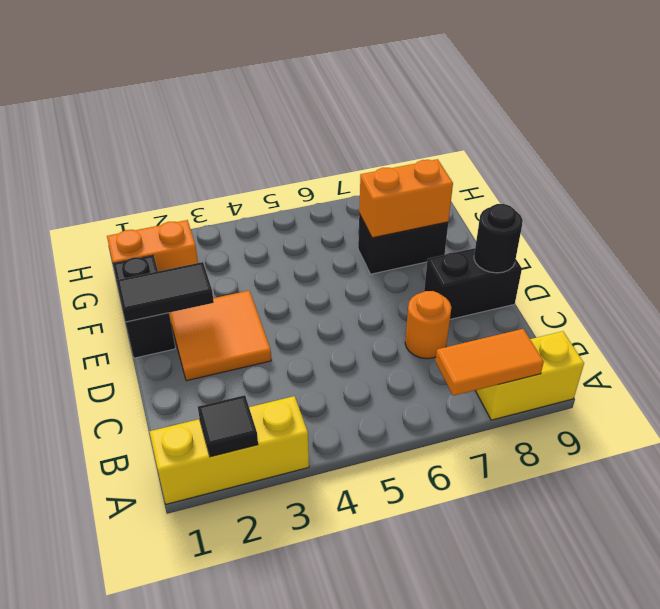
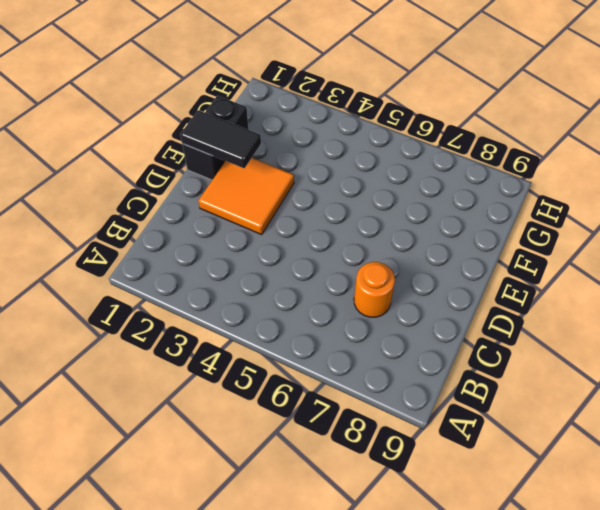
none -> yellow 1x3 brick [149,396,309,504]
none -> yellow 1x2 brick [475,331,584,420]
none -> black 1x2 brick [424,248,522,319]

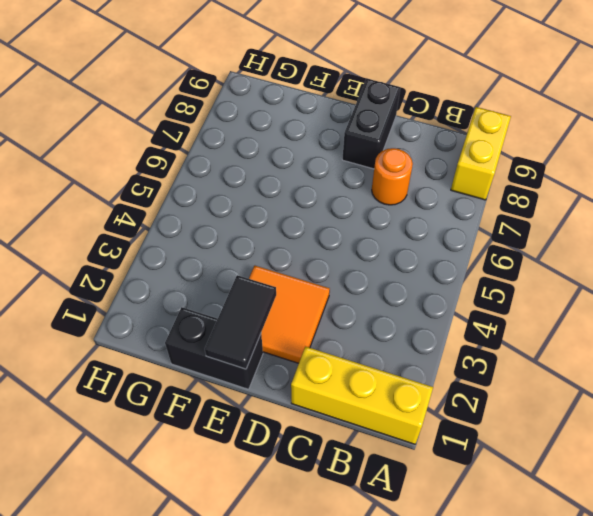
yellow 1x3 brick [291,347,433,444] -> yellow 1x3 brick turned to [149,396,309,504]
none -> black 1x2 brick [358,214,448,274]
none -> orange 1x2 brick [107,220,198,271]
none -> black 1x1 tile [198,395,258,457]

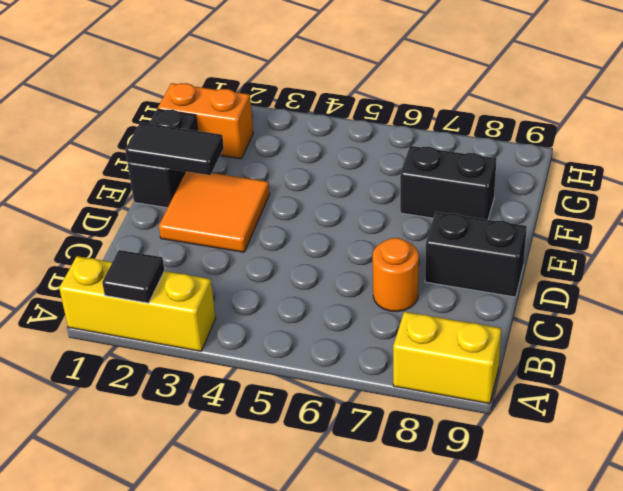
none -> orange 1x2 tile [435,329,544,396]
none -> black 1x1 round brick [474,204,523,273]
none -> orange 1x2 brick [359,159,453,238]

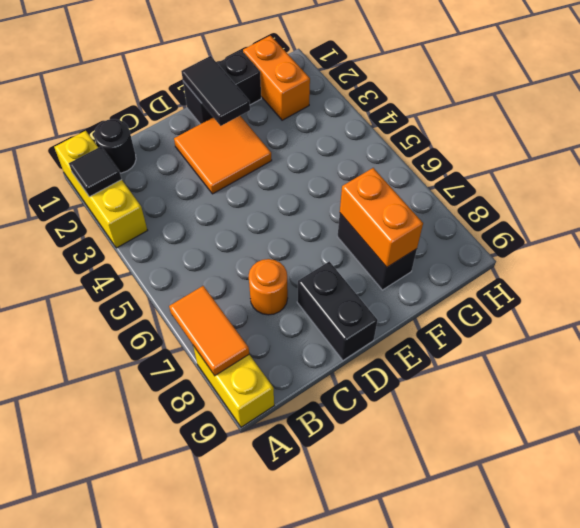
black 1x1 round brick [94,119,136,173] -> black 1x1 round brick moved to [474,204,523,273]

